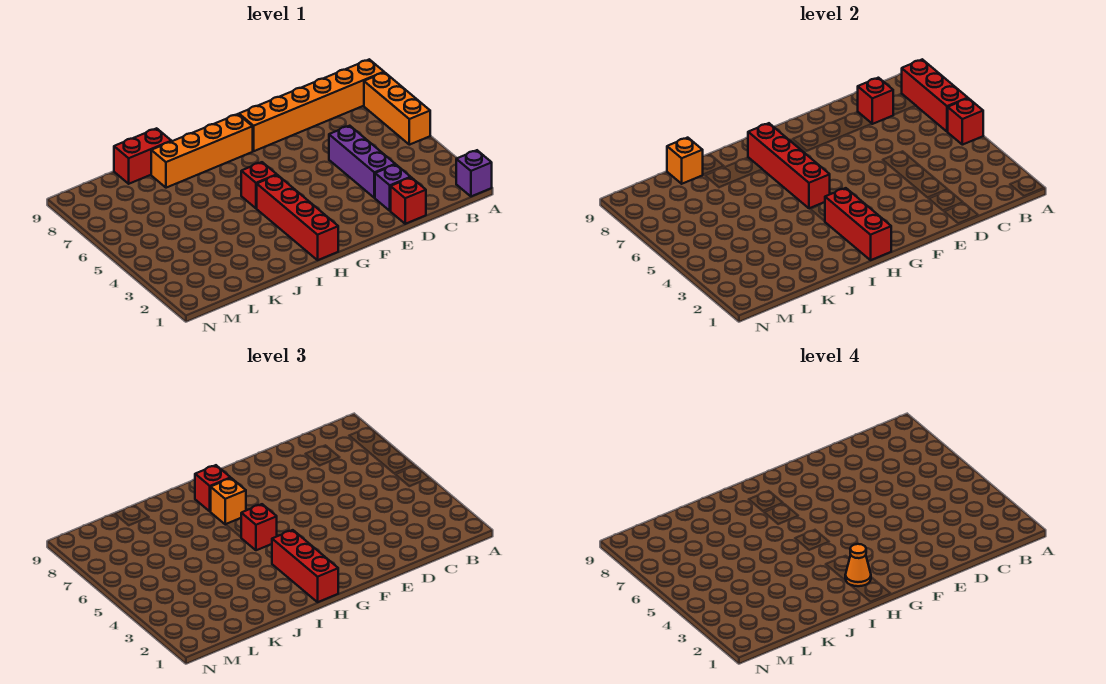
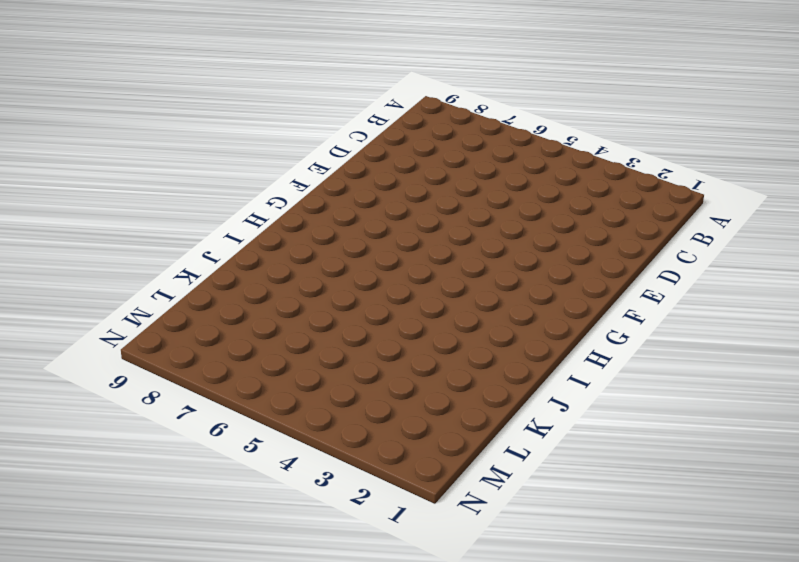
none -> purple 1x1 brick [456,150,492,196]
none -> orange 1x3 brick [364,72,430,145]
none -> orange 1x6 brick [239,59,384,151]

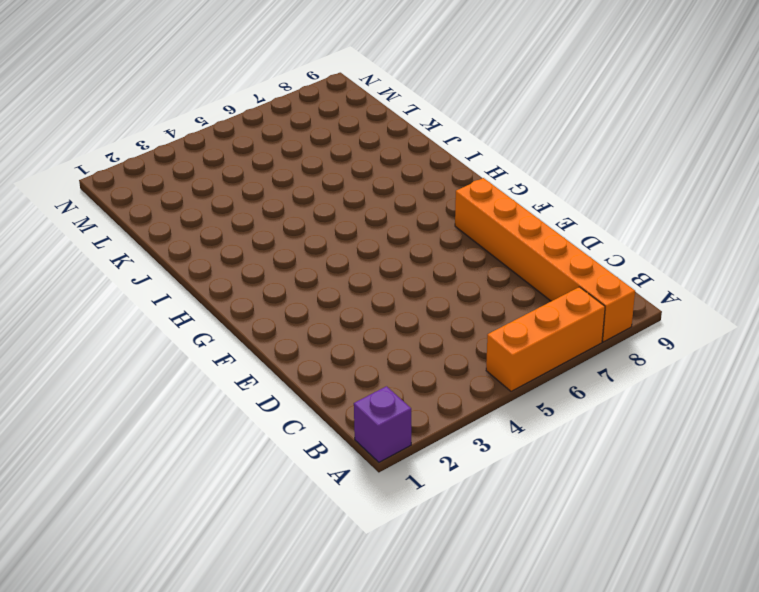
none -> red 1x1 brick [391,177,426,224]
none -> purple 1x1 brick [375,164,411,211]
none -> purple 1x3 brick [329,126,395,198]

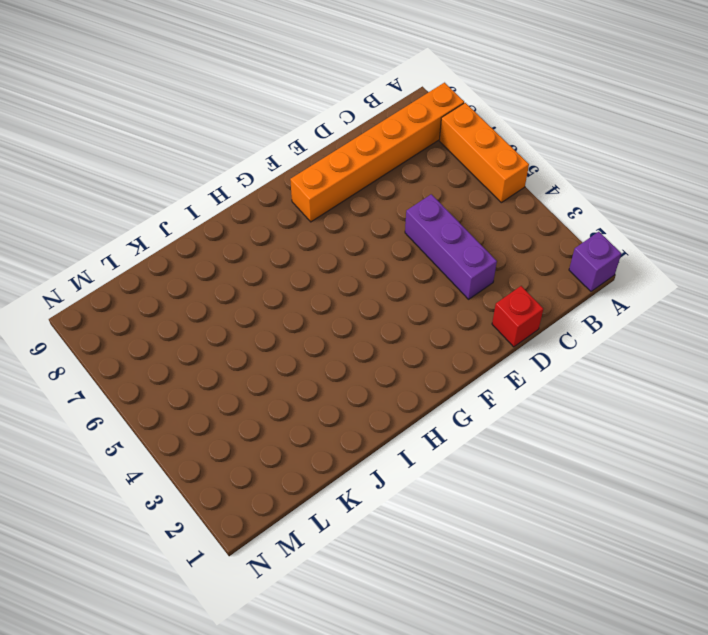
none -> purple 1x1 brick [375,164,411,211]
none -> orange 1x4 brick [151,114,253,188]
none -> red 1x4 brick [257,175,338,260]

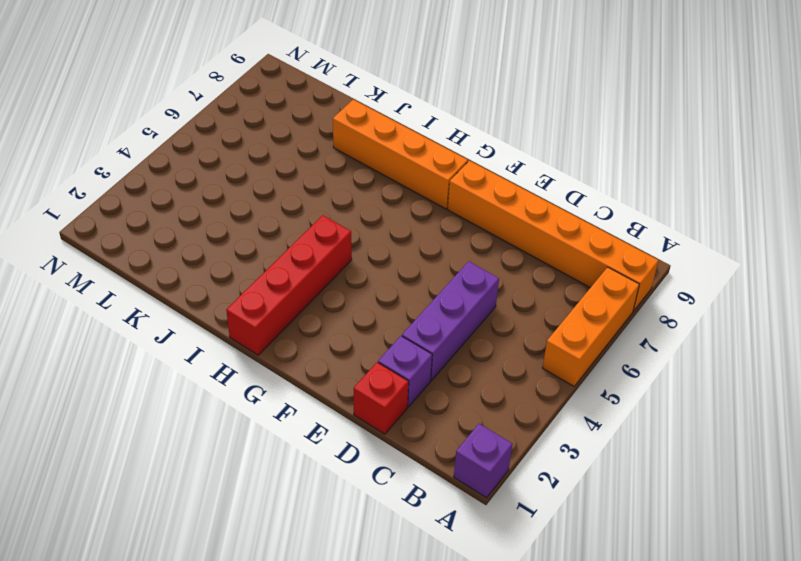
none -> red 1x1 brick [241,162,277,208]
none -> red 1x2 brick [114,128,171,184]
none -> red 1x1 brick [947,98,983,145]

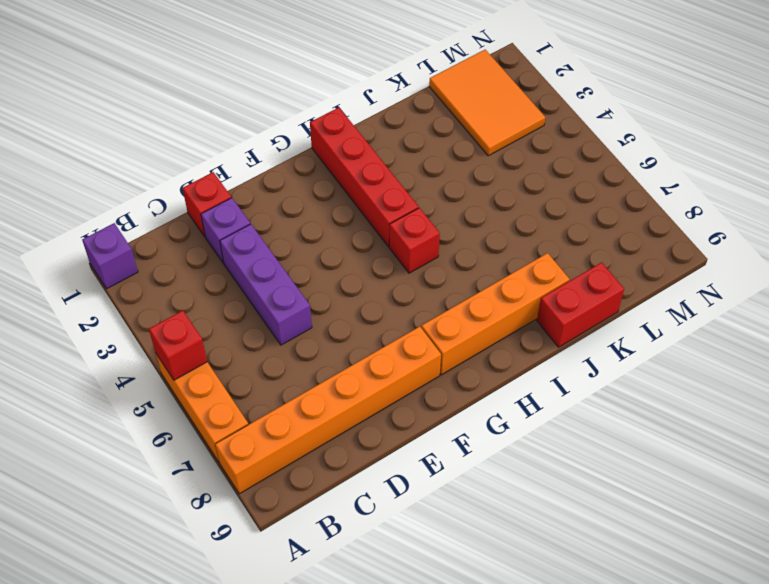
orange 2x3 tile [429,50,545,156] -> none
none -> red 1x3 brick [902,59,968,131]
none -> red 1x1 brick [858,78,893,124]
none -> red 1x3 brick [825,188,891,260]

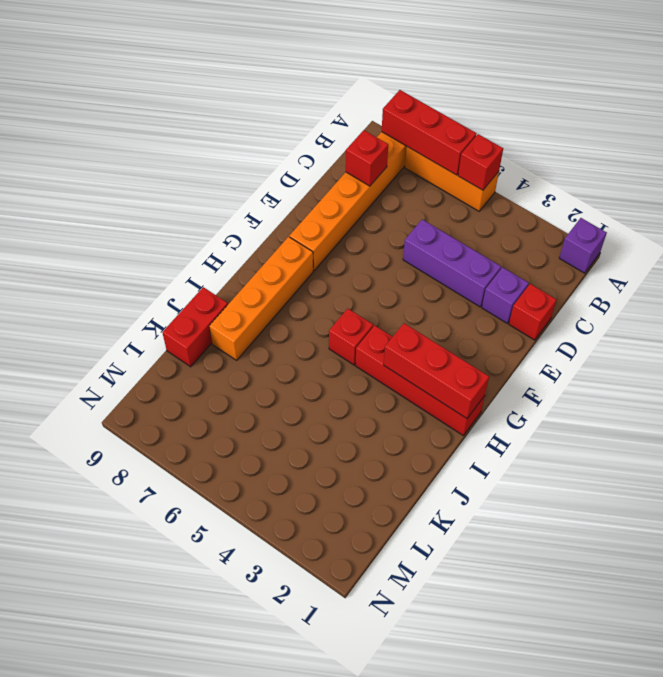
none -> red 1x4 brick [748,123,830,208]
none -> orange 1x1 brick [667,138,703,184]
none -> red 1x3 brick [272,530,338,602]

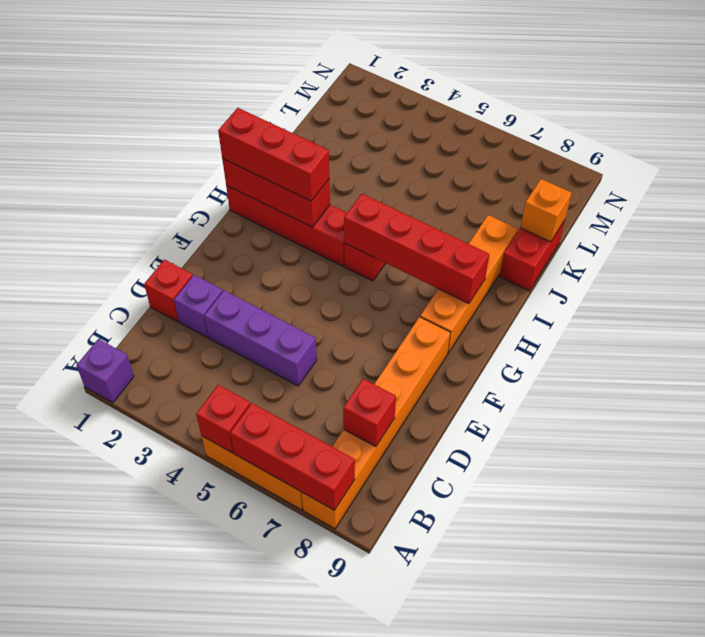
none -> red 1x1 brick [241,504,277,550]
none -> orange 1x1 brick [210,478,246,525]
none -> red 1x1 brick [195,465,230,511]

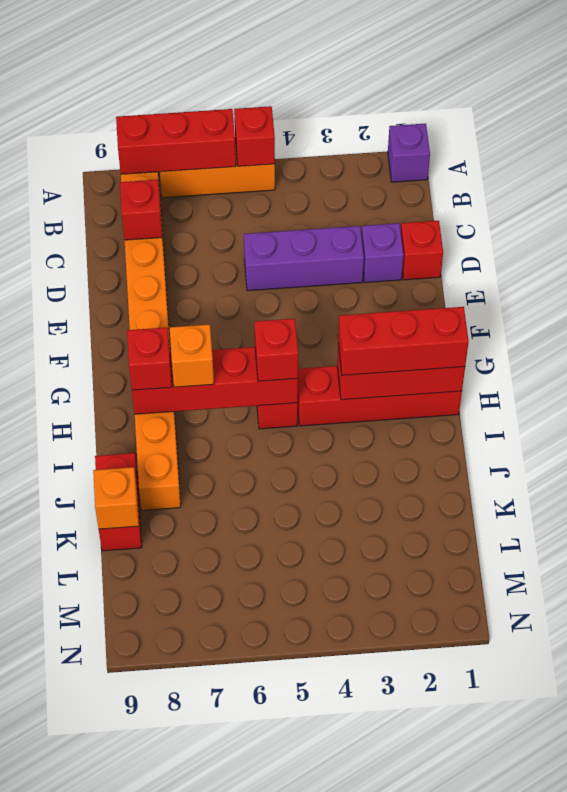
none -> orange 1x1 cone [845,544,871,586]

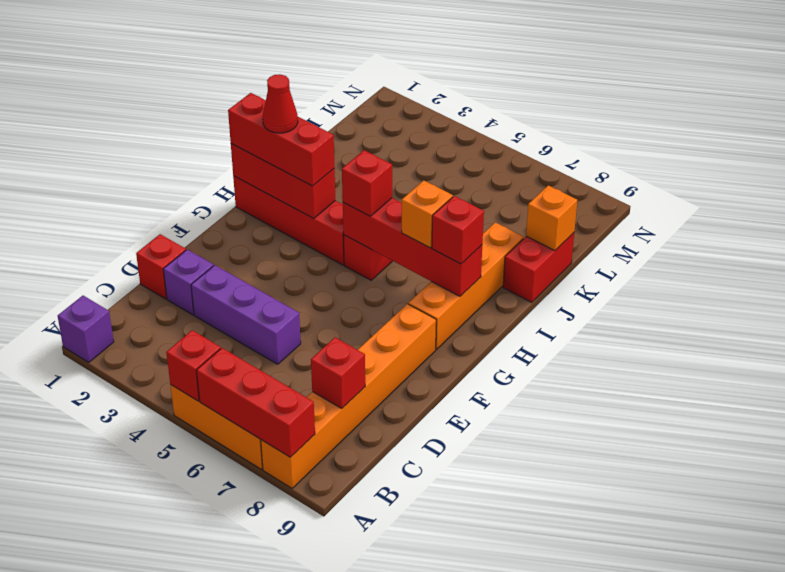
red 1x1 cone [263,74,298,133] -> orange 1x1 cone [845,544,871,586]

